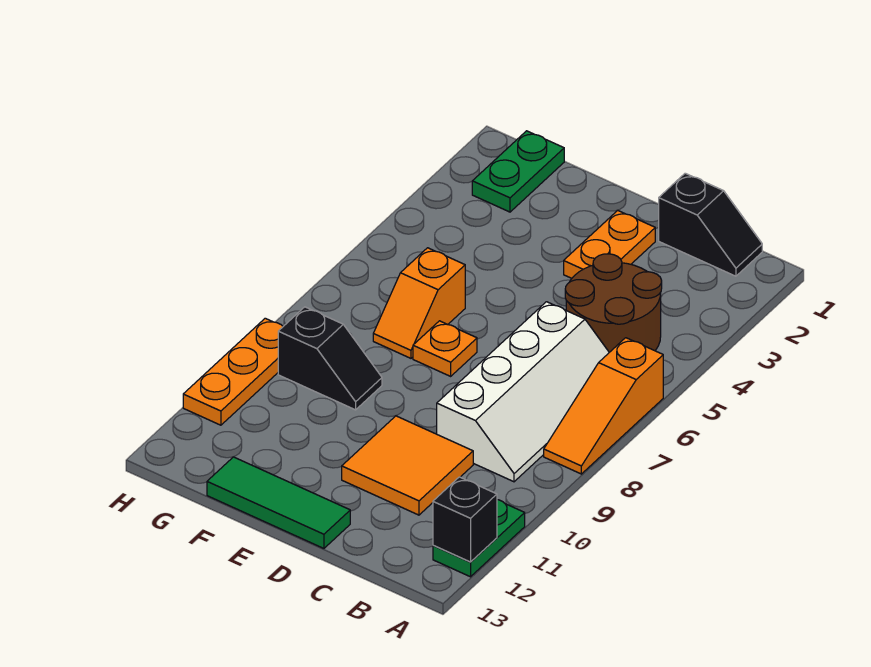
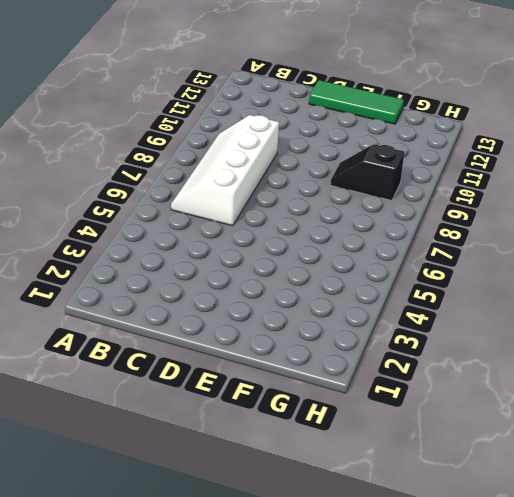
none -> orange 1x3 slope [544,338,663,474]
none -> green 1x2 plate [433,500,525,577]
none -> black 1x2 slope [659,173,762,276]

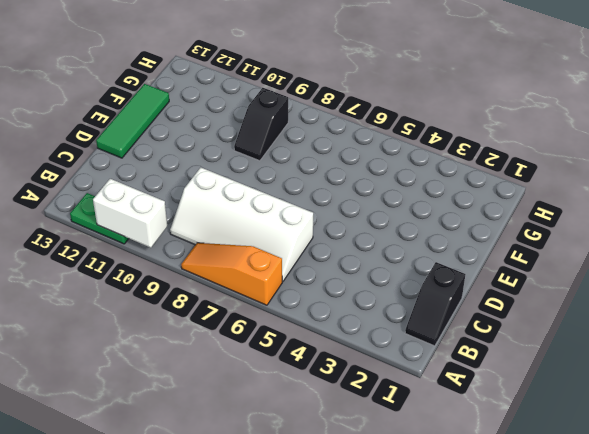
white 1x2 brick [93,179,167,248] -> none
none -> brown 2x2 round brick [565,254,662,352]
none -> orange 2x2 tile [342,416,473,515]
none -> orange 1x2 plate [564,211,655,278]

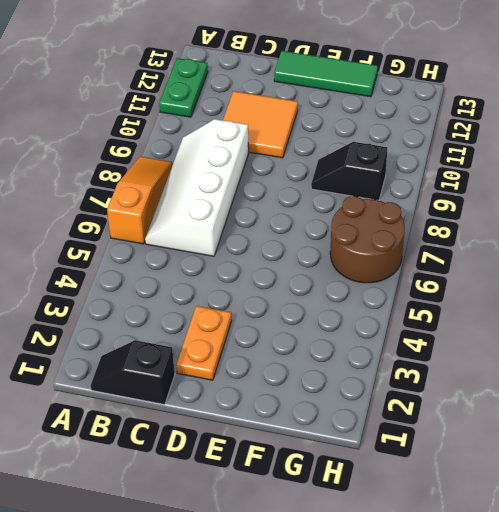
brown 2x2 round brick [330,196,405,283] -> brown 2x2 round brick moved to [565,254,662,352]
none -> orange 1x1 plate [413,321,477,376]
none -> orange 1x2 slope [373,248,465,358]
none -> green 1x2 plate [472,131,564,212]

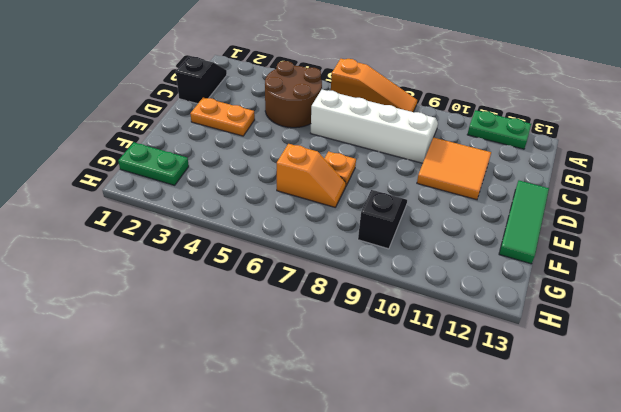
none -> orange 1x3 plate [183,318,283,425]
none -> black 1x1 brick [433,477,497,562]

